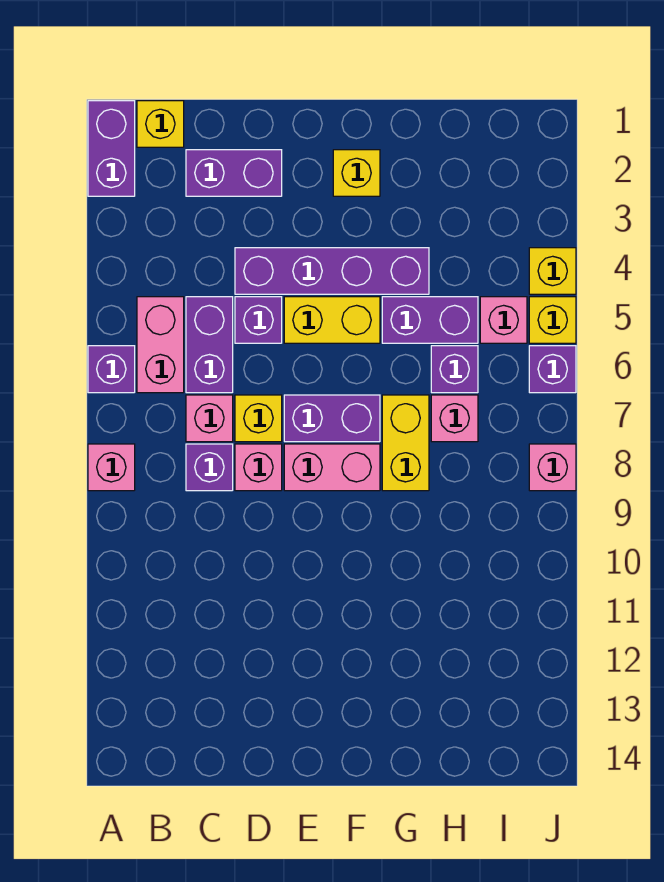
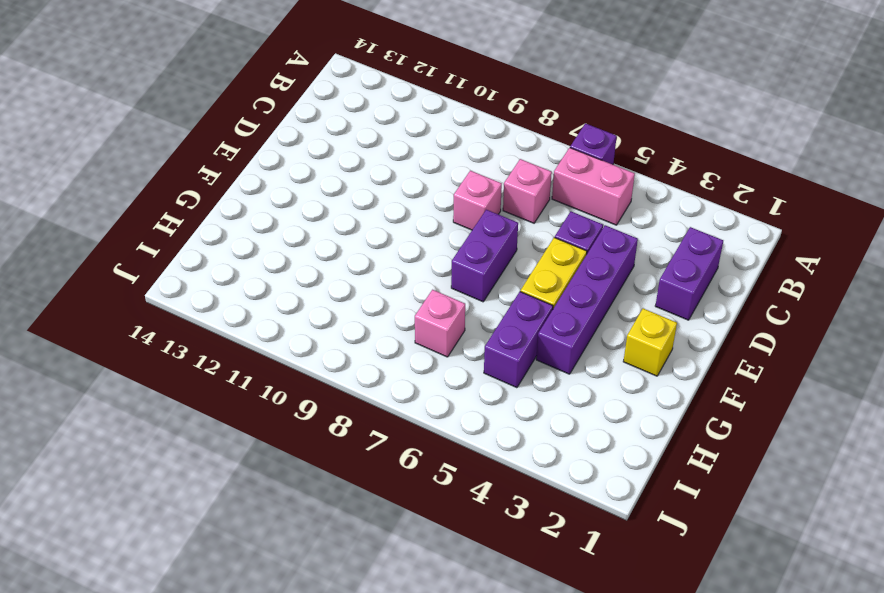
none -> purple 1x2 brick [88,101,135,196]
none -> pink 1x1 brick [88,444,135,491]
none -> yellow 1x1 brick [137,101,184,147]

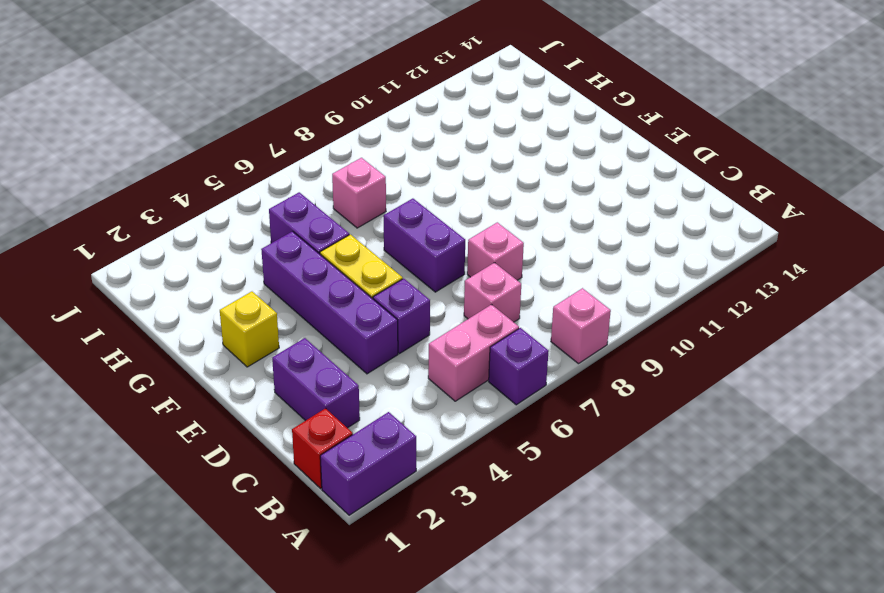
red 1x1 brick [292,408,353,488] -> yellow 1x1 brick [137,101,184,147]
none -> purple 1x2 brick [186,297,233,393]
none -> purple 1x1 brick [186,444,233,491]
none -> yellow 1x1 brick [235,395,282,442]

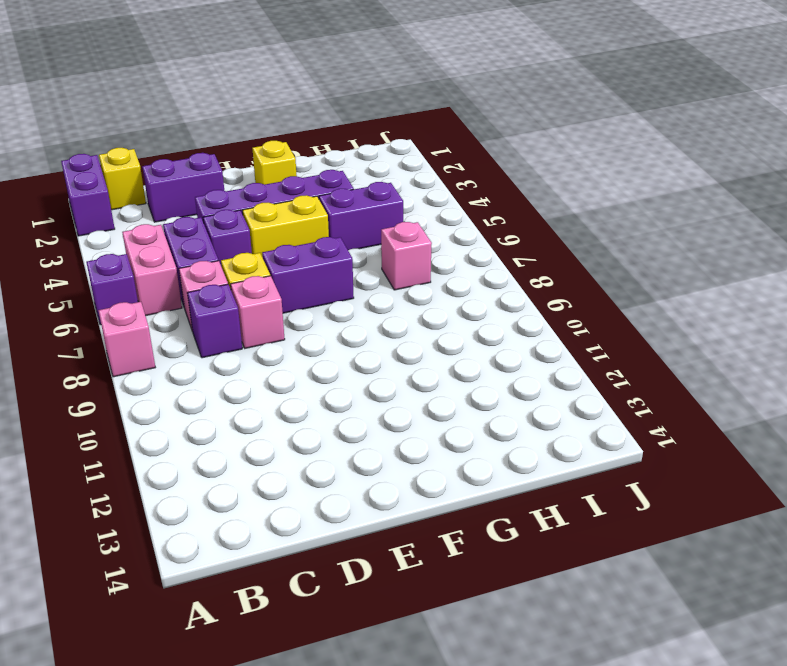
none -> pink 1x2 brick [284,444,380,491]
none -> yellow 1x2 brick [382,395,429,491]
none -> purple 1x1 brick [431,346,478,393]

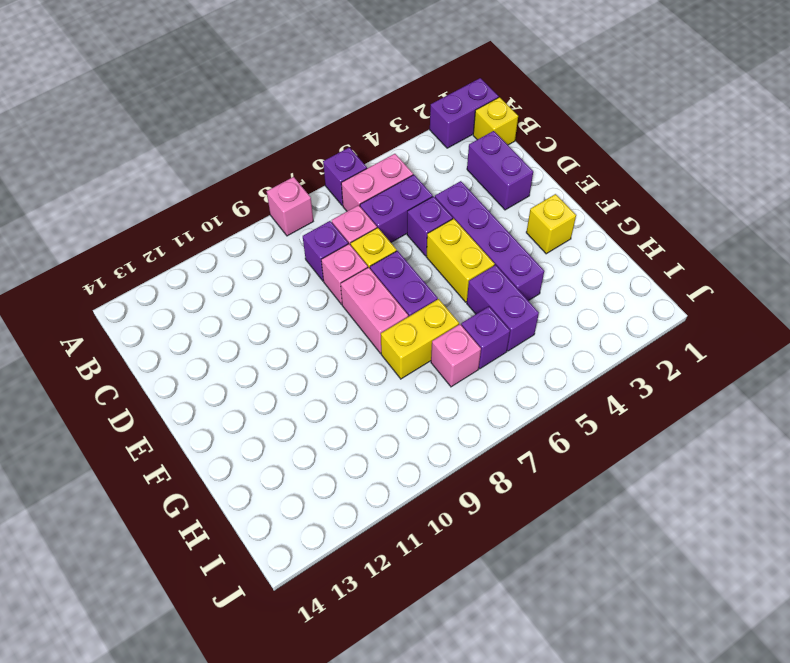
none -> pink 1x1 brick [480,297,527,343]
none -> yellow 1x1 brick [529,248,576,294]
none -> yellow 1x1 brick [529,297,576,343]

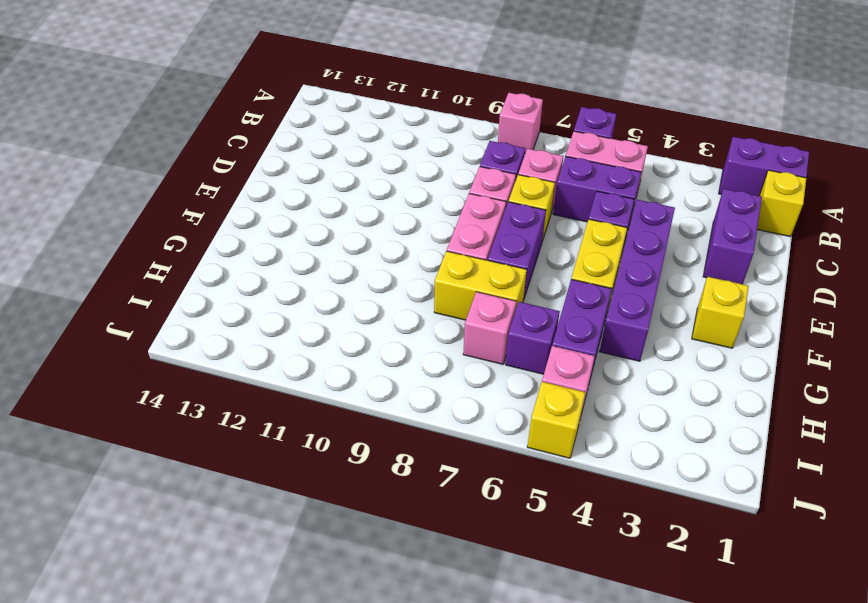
none -> yellow 1x1 brick [529,248,576,294]
none -> purple 1x1 brick [529,346,576,393]
none -> pink 1x1 brick [529,444,576,491]

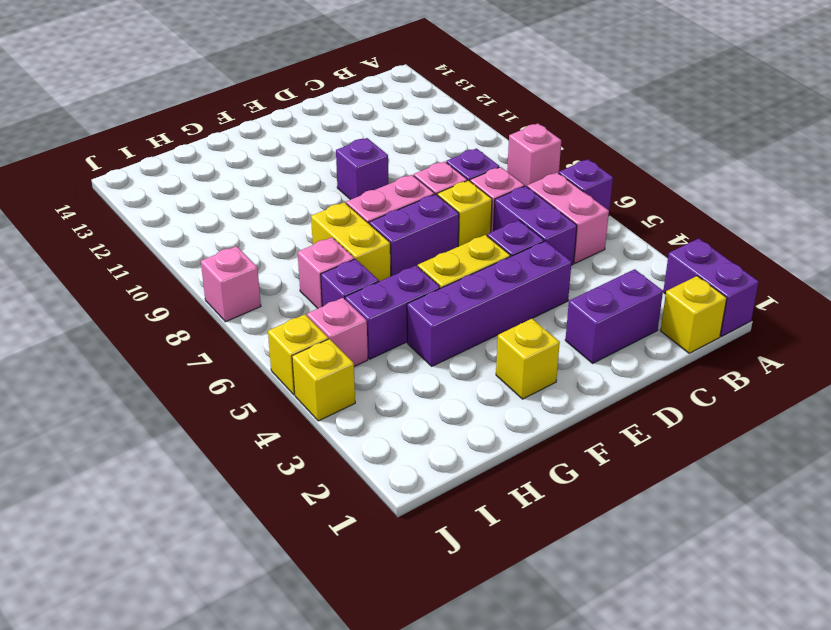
purple 1x1 brick [336,138,389,200] -> purple 1x1 brick moved to [529,346,576,393]

